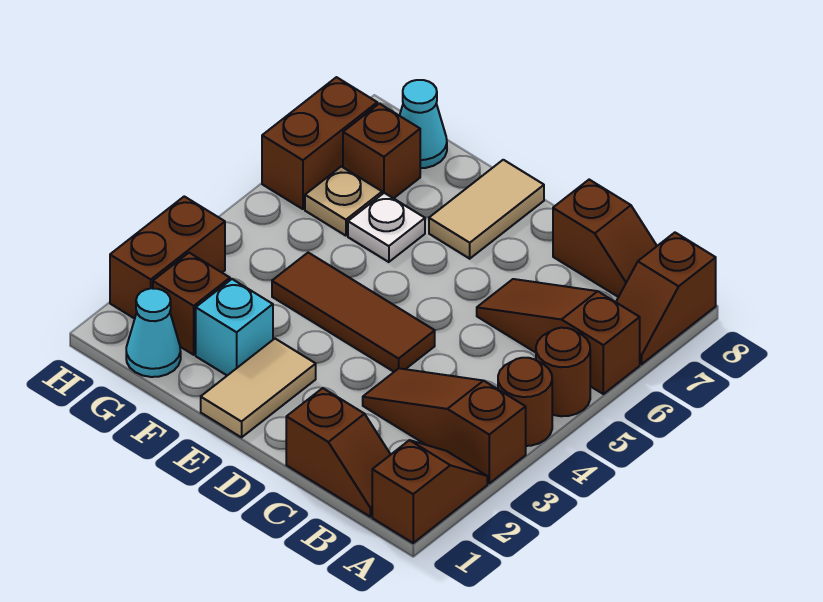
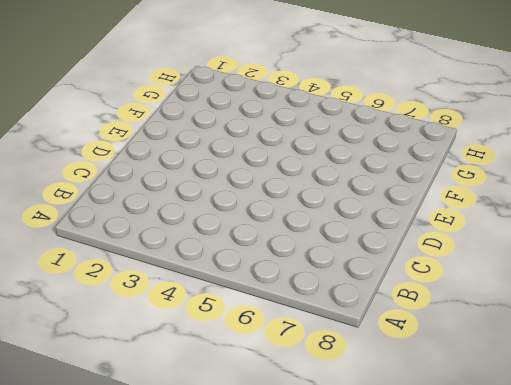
none -> brown 1x2 slope [372,440,487,543]
none -> brown 1x3 slope [363,368,526,483]
none -> brown 1x1 round brick [498,358,552,446]

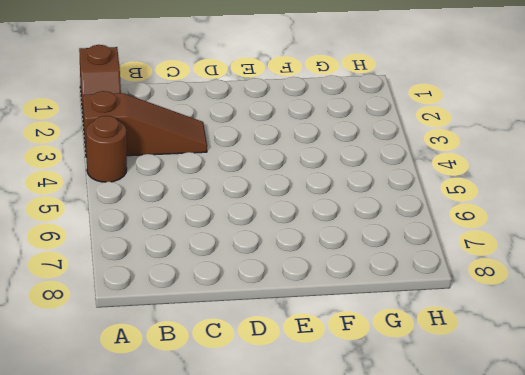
none -> brown 1x1 round brick [536,328,590,416]
none -> brown 1x3 slope [477,279,640,394]
none -> brown 1x2 slope [616,233,716,364]

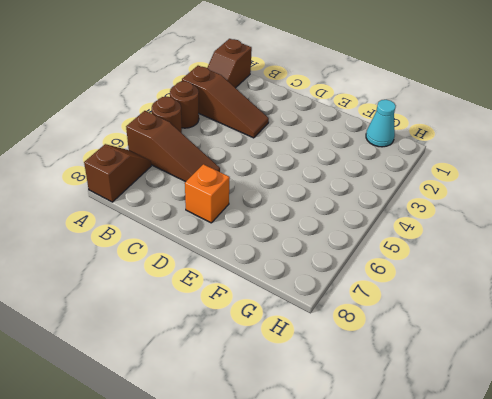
orange 1x1 brick [185,164,230,223] -> none
none -> brown 1x2 slope [286,388,391,517]
none -> brown 1x2 slope [553,180,657,297]
none -> brown 1x3 tile [272,253,435,372]

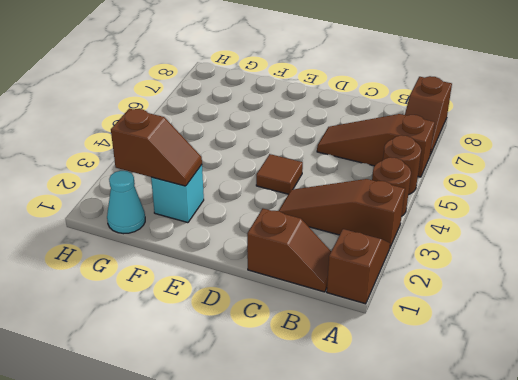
brown 1x1 tile [256,154,303,194] -> brown 1x3 tile [272,253,435,372]
brown 1x2 slope [111,109,202,186] -> brown 1x2 slope moved to [553,180,657,297]
none -> tan 1x2 tile [201,339,316,437]
none -> tan 1x2 tile [429,160,544,259]
none -> white 1x1 plate [348,193,425,262]

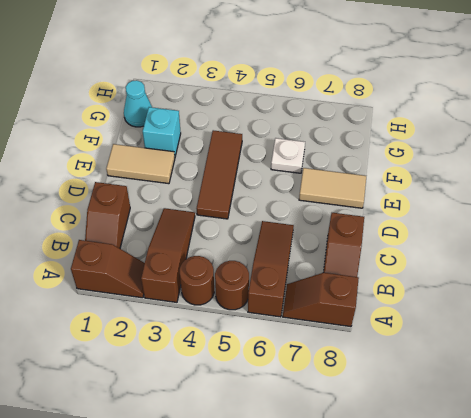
none -> brown 1x1 brick [153,253,230,355]
none -> tan 1x1 plate [305,166,382,236]
none -> brown 1x1 brick [343,104,420,198]

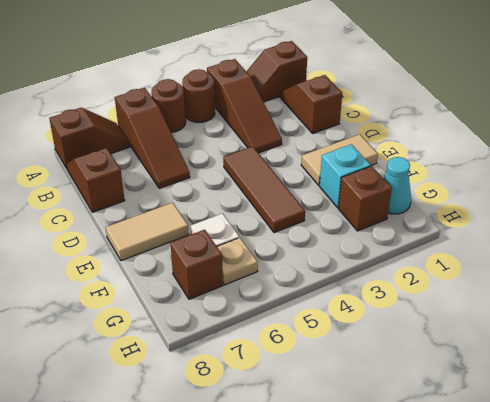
none -> cyan 1x1 cone [400,80,447,168]
none -> brown 1x2 brick [110,196,225,319]
none -> brown 1x2 brick [262,77,377,209]

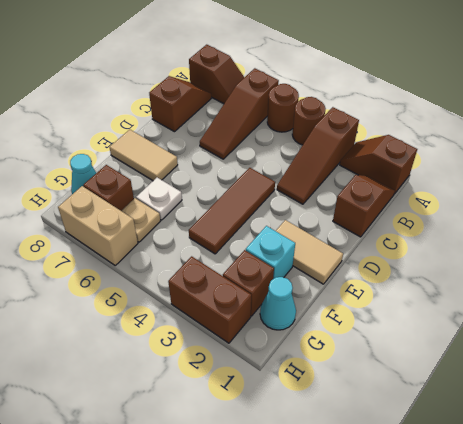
tan 1x2 brick [58,186,138,265] -> brown 1x2 brick [262,77,377,209]

